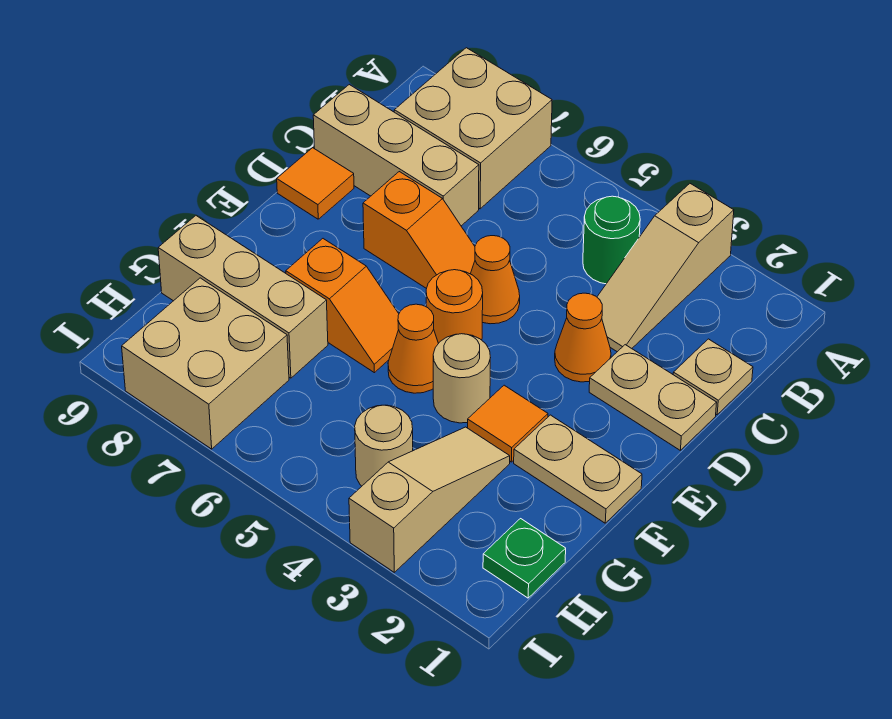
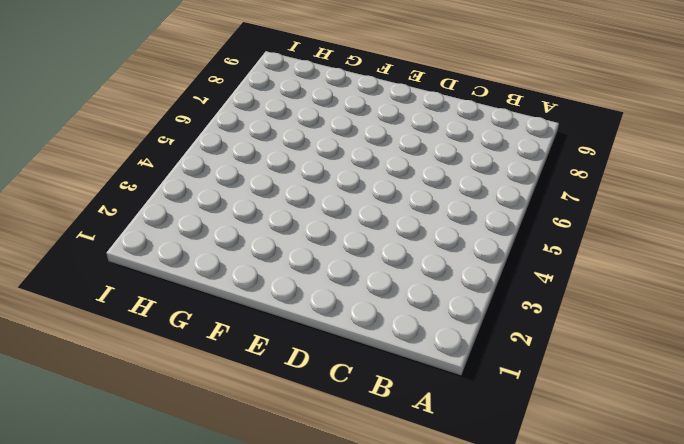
none -> tan 1x3 slope [597,184,734,352]
none -> tan 2x2 brick [394,48,552,209]
none -> green 1x1 round brick [583,196,640,284]

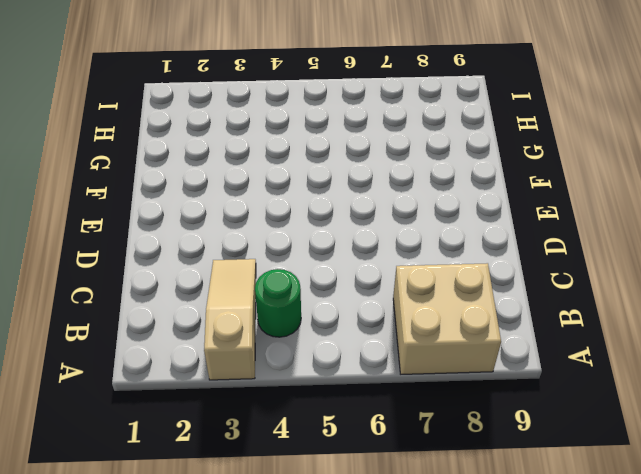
none -> tan 1x1 plate [673,339,753,415]
none -> tan 1x3 brick [313,85,479,226]
none -> tan 1x2 plate [589,345,717,450]

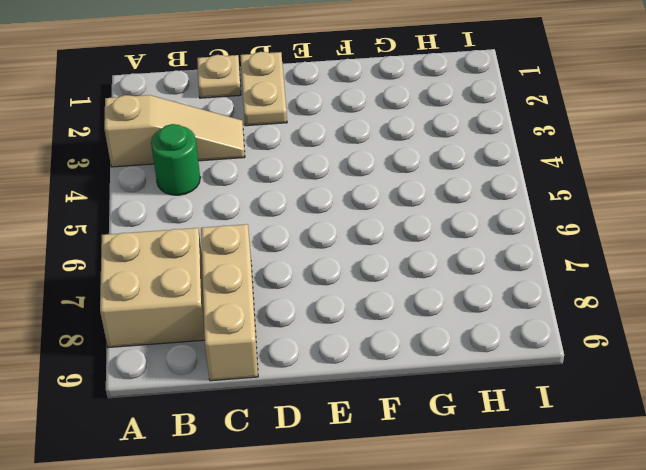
none -> orange 1x1 cone [555,293,611,382]
none -> orange 1x1 cone [471,236,520,324]
none -> orange 1x2 slope [363,172,475,289]

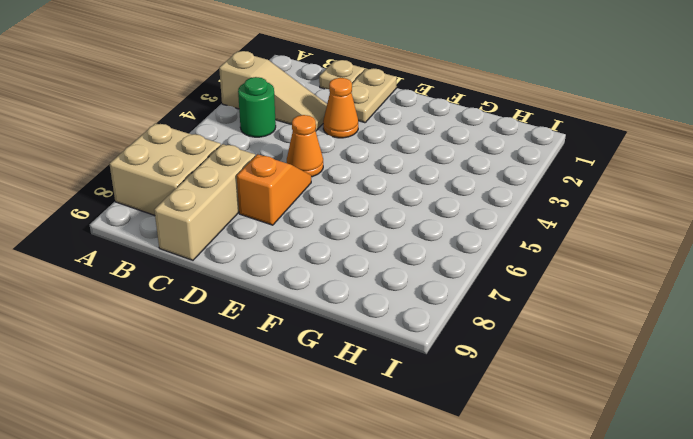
none -> orange 1x1 tile [277,148,354,219]
none -> orange 1x1 round brick [426,270,483,343]
none -> tan 1x2 plate [514,415,642,523]

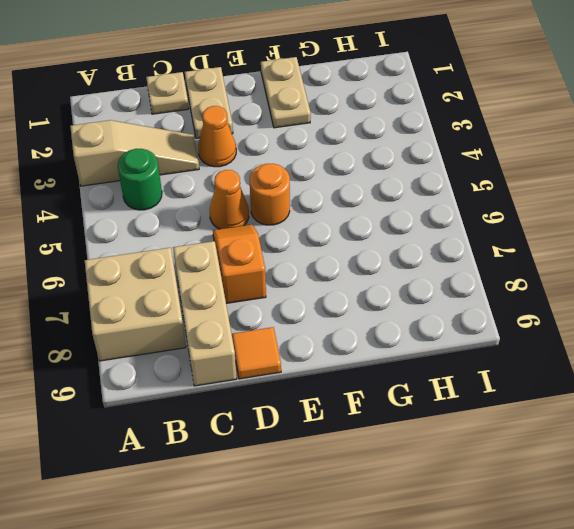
none -> orange 1x1 tile [468,385,548,462]
none -> tan 1x1 round brick [433,334,490,423]
none -> orange 1x1 cone [388,304,438,393]

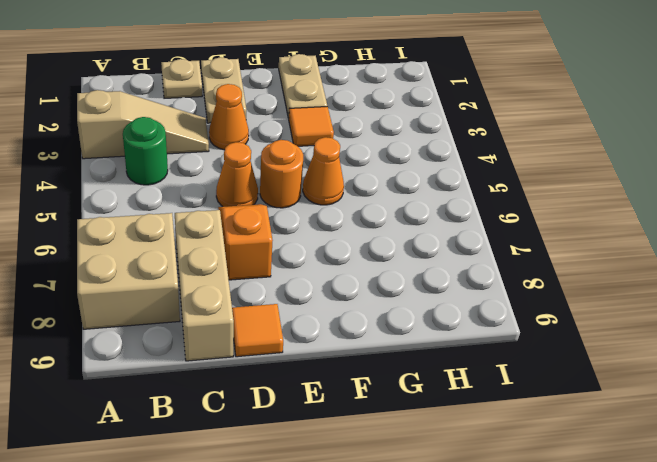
none -> tan 1x1 round brick [433,334,490,423]
none -> orange 1x2 slope [286,239,399,373]
none -> tan 1x3 slope [349,427,510,572]

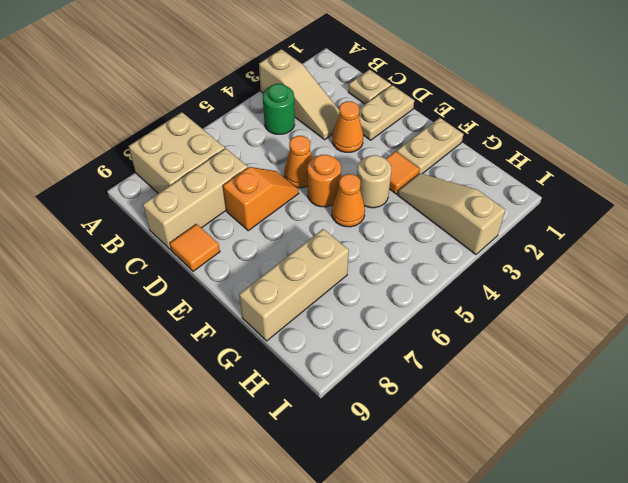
none -> orange 1x2 slope [286,239,399,373]
none -> green 1x1 plate [483,519,566,598]
none -> tan 1x1 round brick [355,405,413,486]

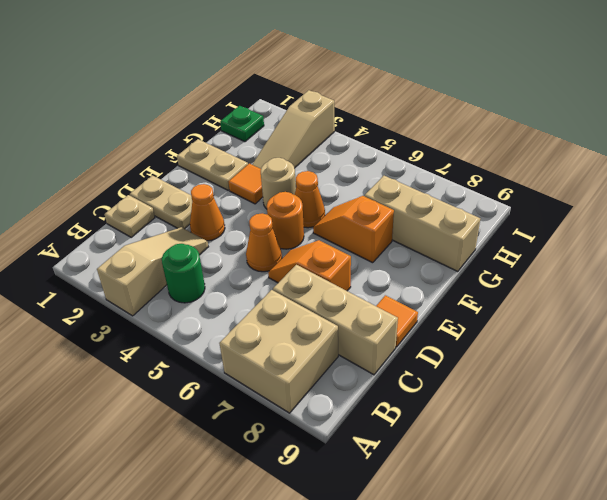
none -> tan 1x1 round brick [355,405,413,486]
none -> tan 2x2 brick [122,278,289,449]

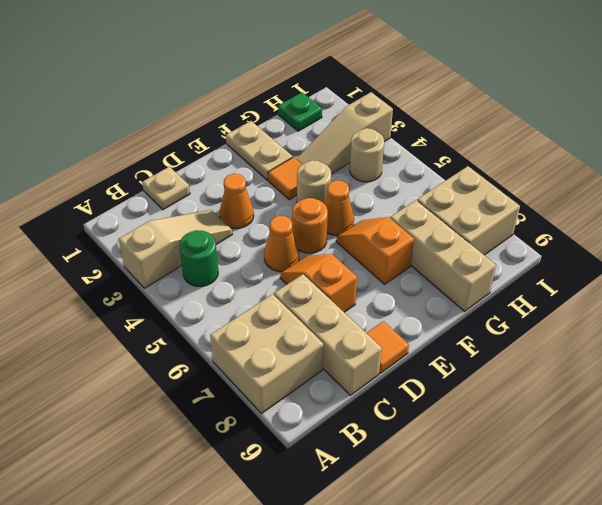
none -> tan 1x2 plate [589,345,717,450]

